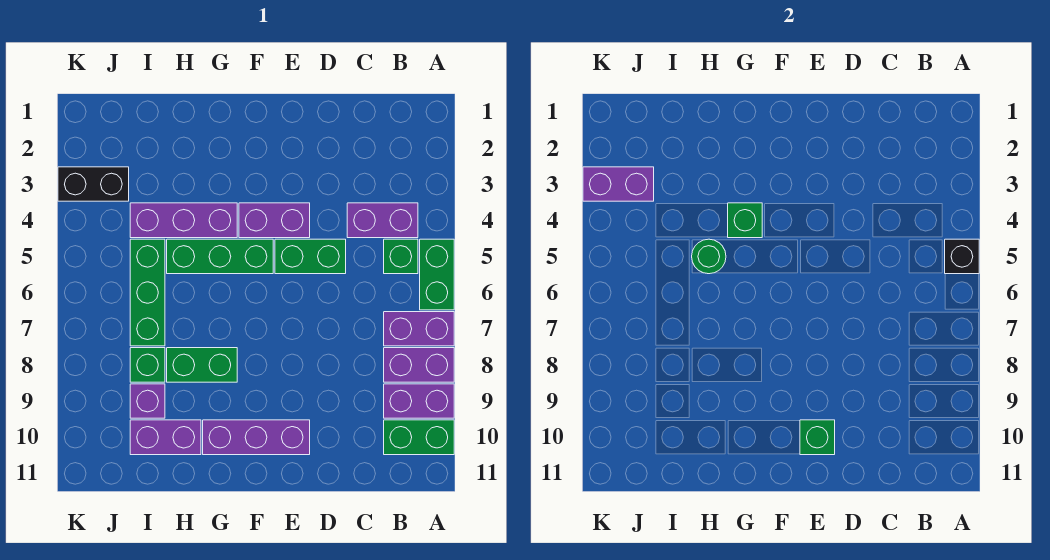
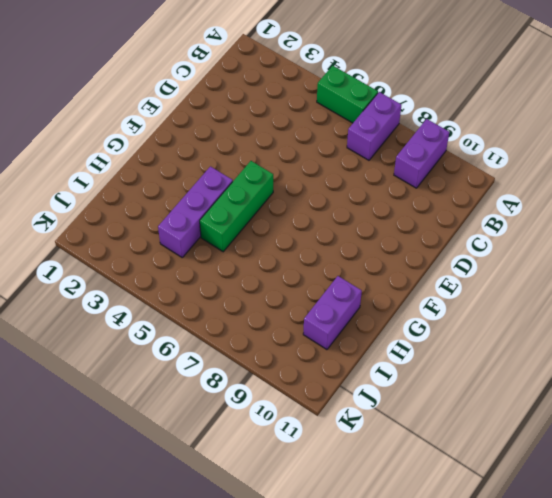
none -> purple 1x2 brick [384,348,454,382]
none -> green 1x2 brick [384,420,454,455]
none -> purple 1x2 brick [347,203,418,238]

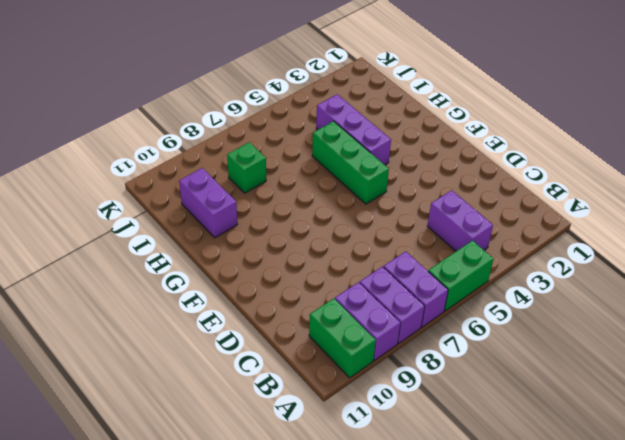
none -> green 1x1 brick [384,239,418,274]
none -> green 1x2 brick [275,239,346,274]
none -> purple 1x2 brick [239,203,310,238]

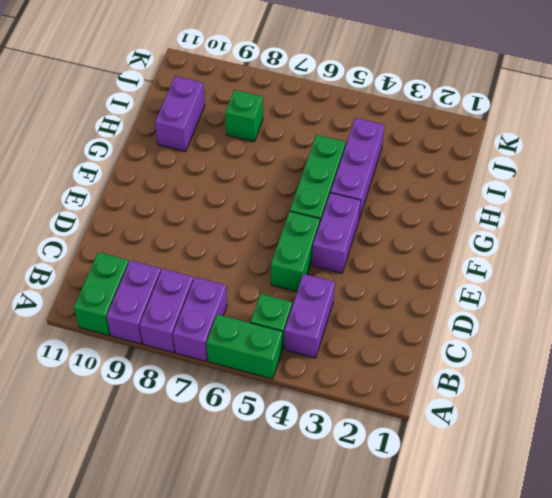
none -> purple 1x3 brick [203,420,310,455]
none -> green 1x2 brick [167,348,237,382]
none -> green 1x3 brick [130,239,165,346]

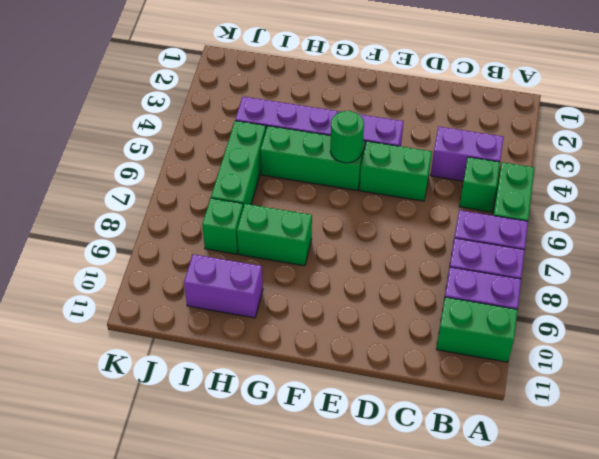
green 1x1 round brick [330,111,364,163] -> green 1x1 round brick moved to [692,239,726,274]
none -> purple 1x3 brick [203,420,310,455]
none -> purple 1x1 brick [130,384,165,418]
none -> black 1x2 brick [58,167,129,201]

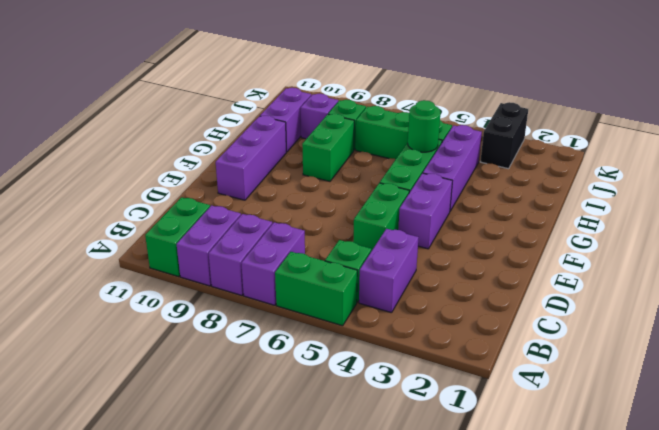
none -> black 1x1 brick [945,239,979,274]
none -> green 1x1 brick [800,420,835,455]
none -> green 1x1 brick [728,203,762,238]

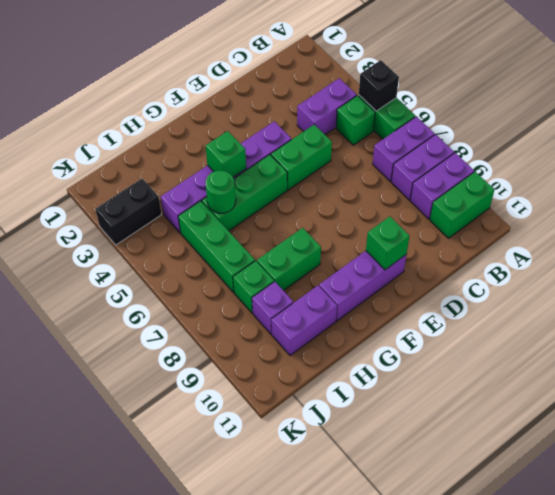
none -> purple 1x2 brick [583,167,654,201]

